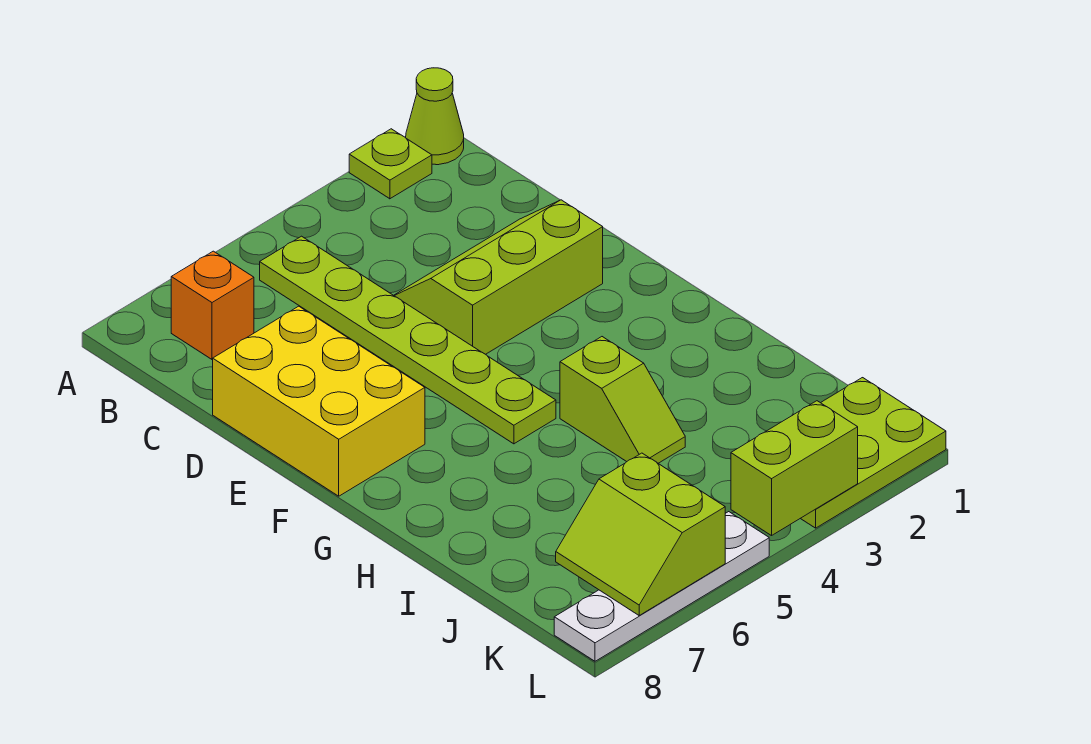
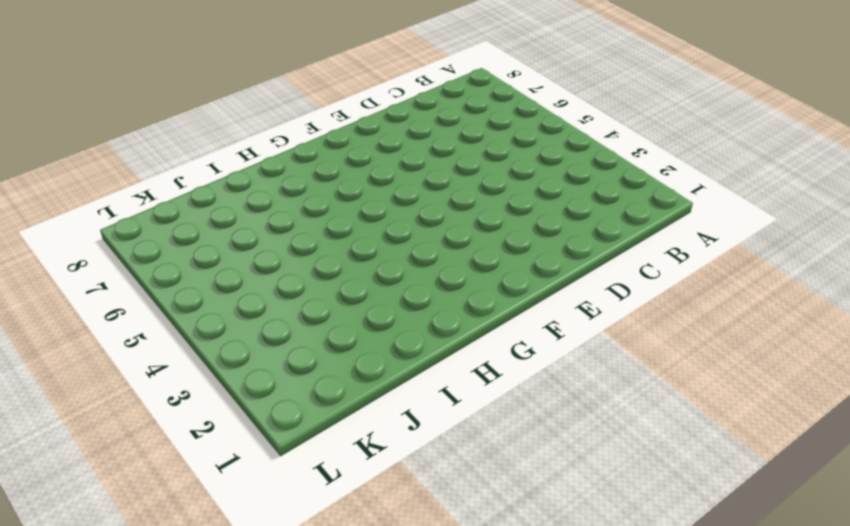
none -> lime 1x1 cone [405,68,464,165]
none -> lime 1x1 plate [349,129,432,199]

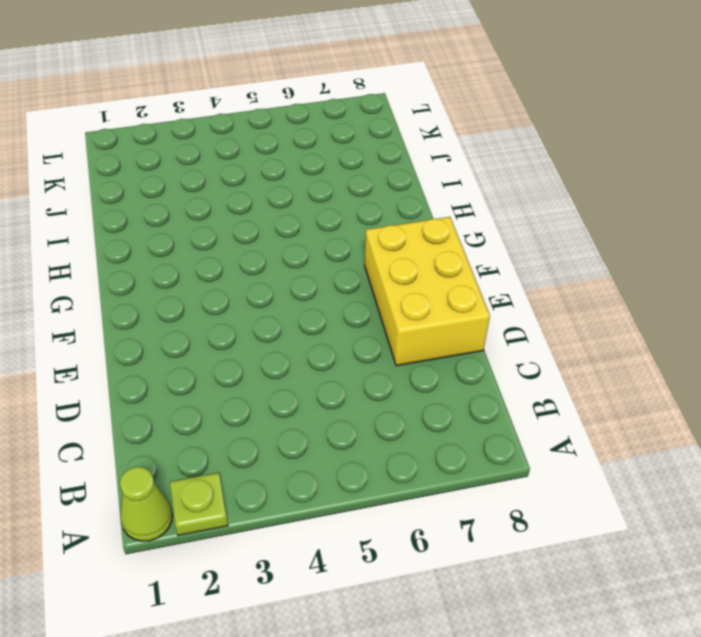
none -> lime 1x6 plate [260,236,556,444]
none -> orange 1x1 brick [171,251,254,359]

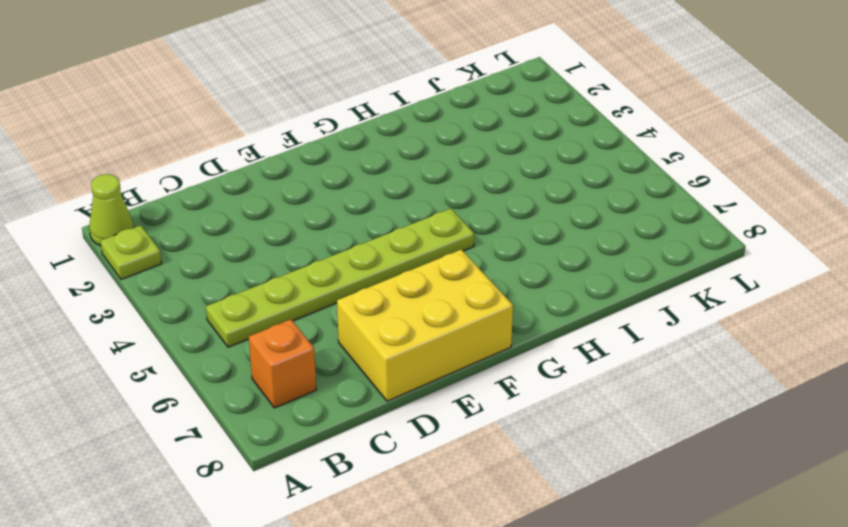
none -> lime 2x3 slope [394,200,603,354]
none -> lime 1x2 slope [560,337,685,463]

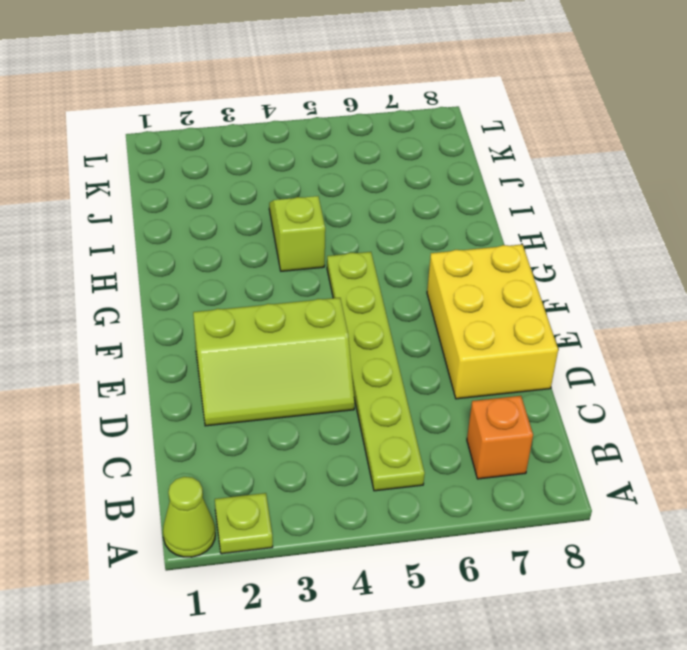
none -> lime 2x3 plate [800,378,946,528]
none -> white 1x4 plate [554,512,769,661]

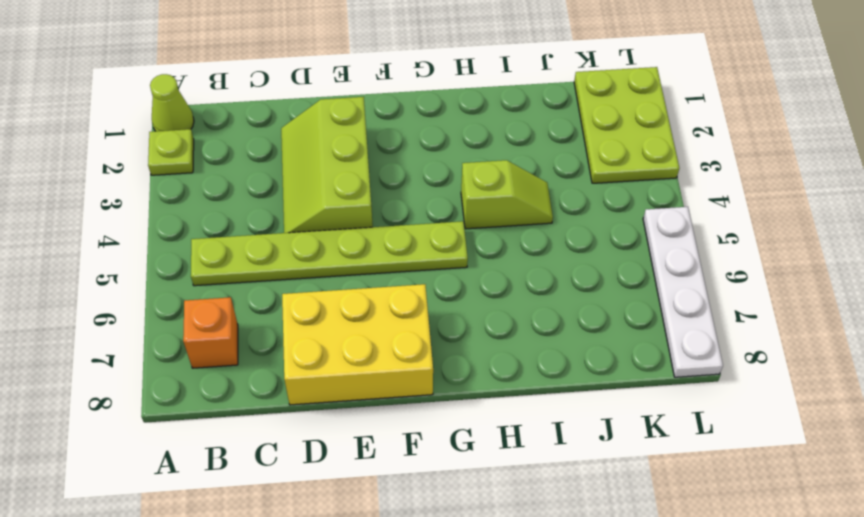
none -> lime 2x2 slope [556,453,725,615]
none -> lime 1x2 brick [731,401,858,536]

